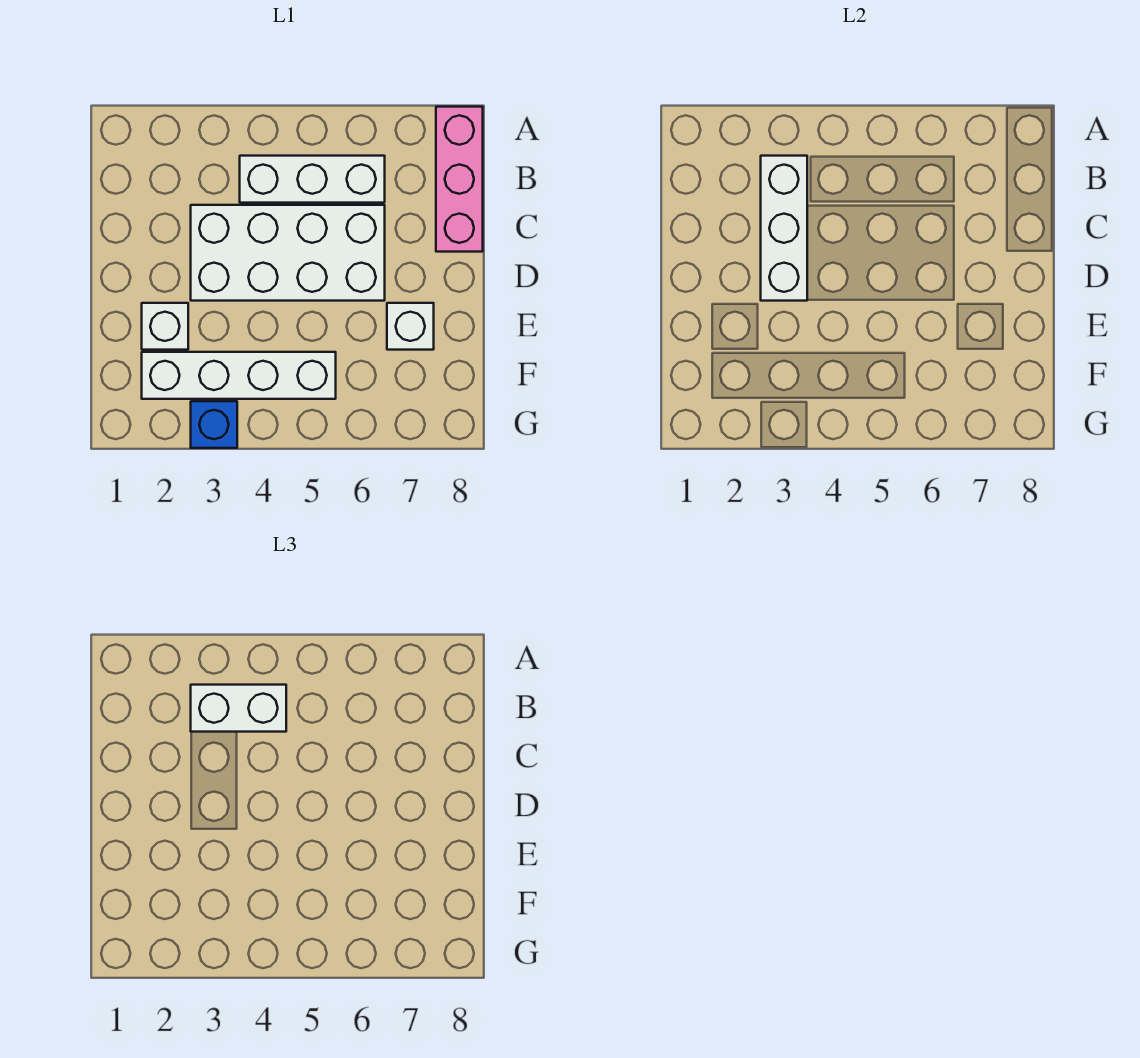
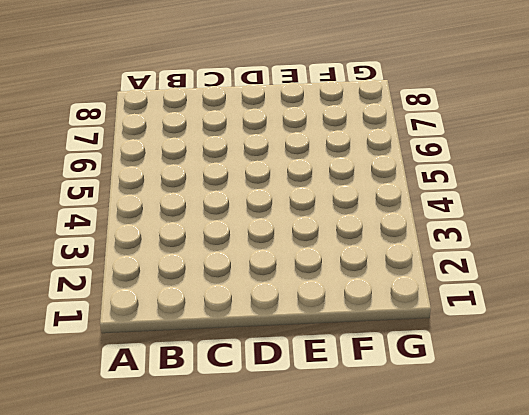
none -> pink 1x3 brick [436,107,483,252]
none -> white 1x3 brick [240,156,385,203]

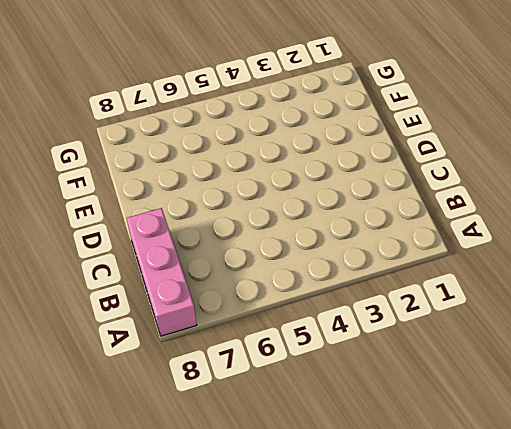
none -> white 1x3 brick [240,156,385,203]
none -> white 2x4 brick [191,205,385,301]

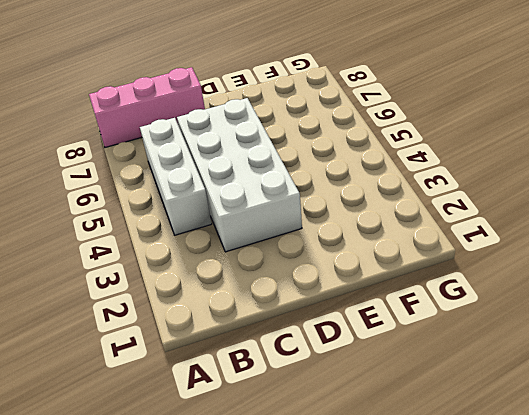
none -> white 1x1 brick [142,303,188,350]
none -> white 1x1 brick [387,303,434,350]

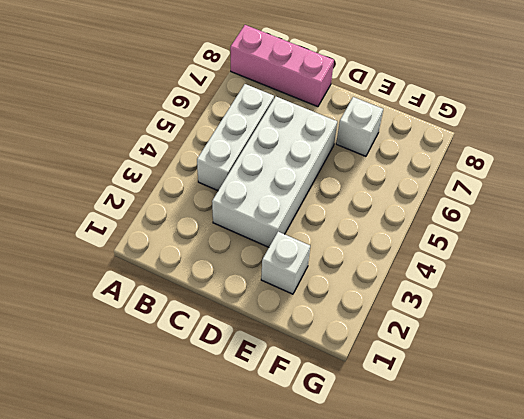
none -> white 1x4 brick [142,352,336,399]
none -> blue 1x1 brick [191,401,237,448]

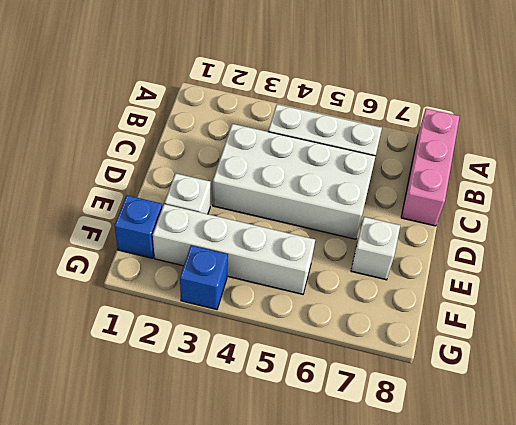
blue 1x1 brick [114,195,162,258] -> none
none -> white 1x3 brick [761,156,807,301]
none -> white 1x2 brick [191,685,286,732]

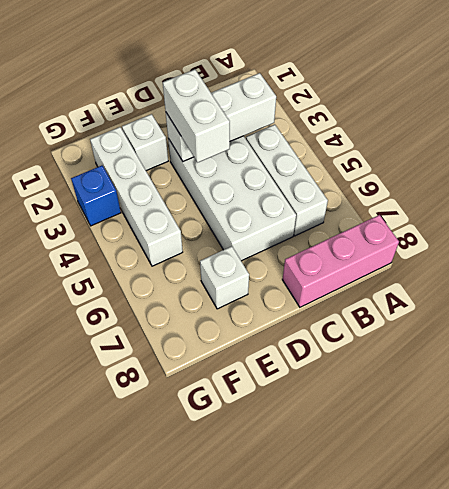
white 1x2 brick [163,70,230,162] -> white 1x2 brick moved to [191,685,286,732]

